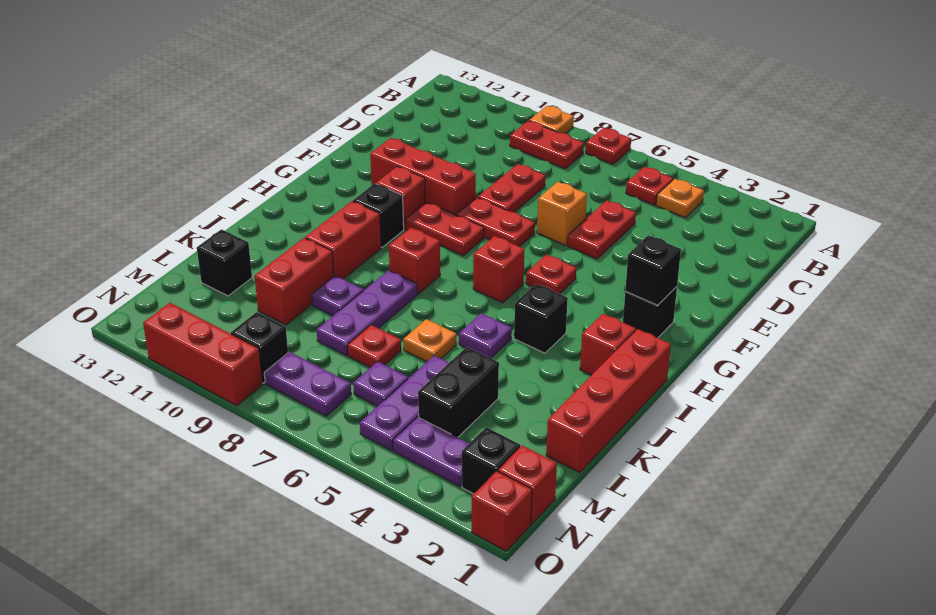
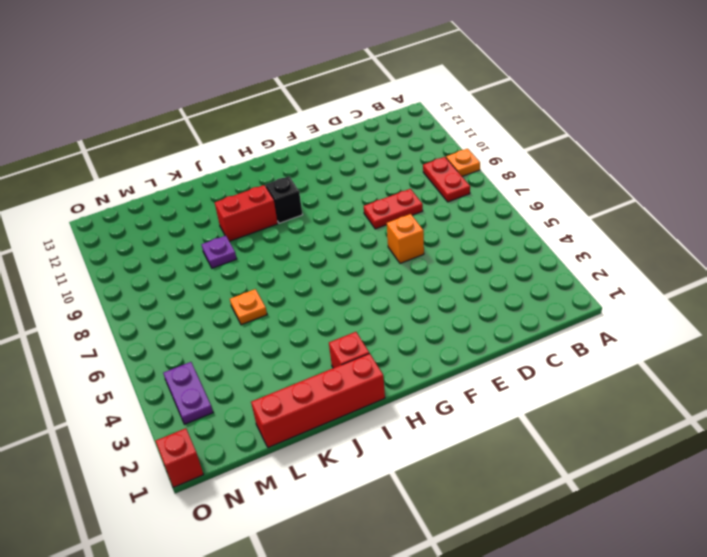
none -> red 1x1 plate [586,128,631,164]
none -> orange 1x1 plate [656,179,704,218]
none -> red 1x1 plate [626,167,673,205]
none -> red 1x2 plate [568,200,636,259]

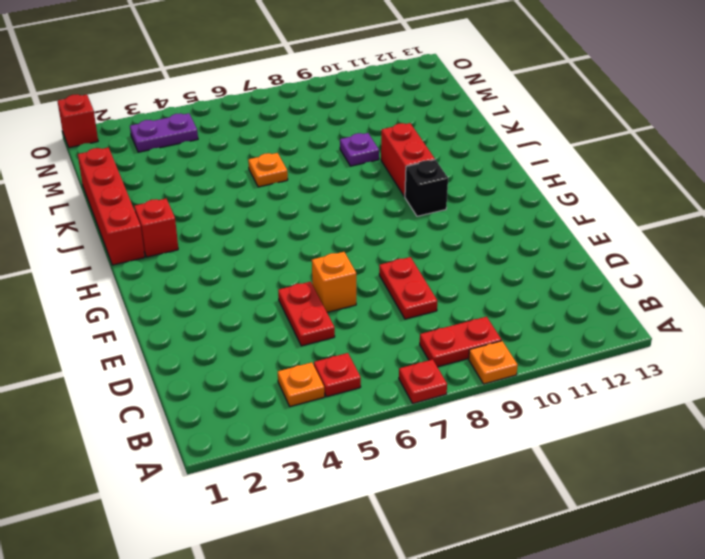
none -> red 1x2 plate [457,198,535,247]
none -> red 1x3 brick [370,138,476,215]
none -> black 1x1 brick [623,287,677,338]
none -> red 1x1 plate [526,255,576,294]

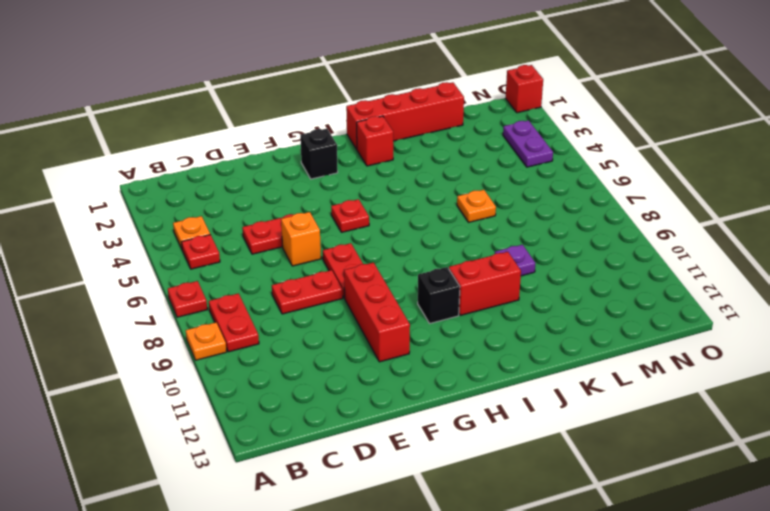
none -> red 1x2 plate [406,202,484,256]
none -> red 1x1 brick [376,166,425,229]
none -> red 1x1 brick [473,236,524,303]
none -> black 1x1 brick [514,284,568,353]

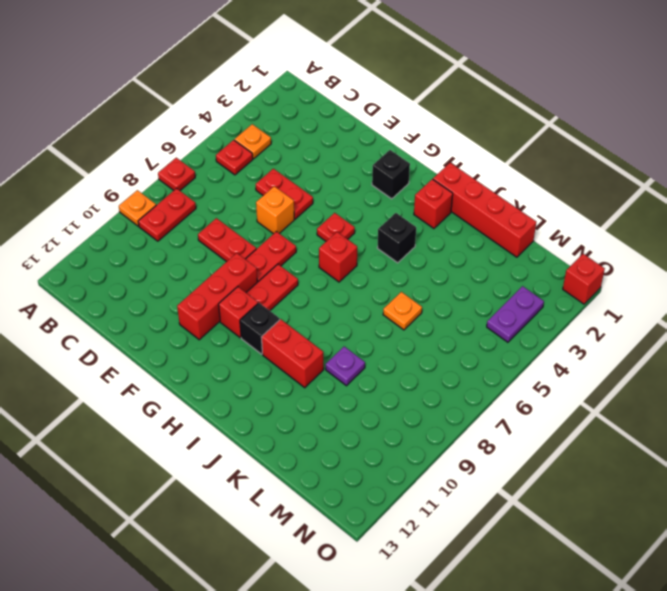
none -> red 1x1 brick [389,228,440,294]
none -> purple 1x1 plate [459,314,512,358]
none -> purple 1x3 plate [317,270,418,355]
none -> red 1x2 brick [255,238,334,325]

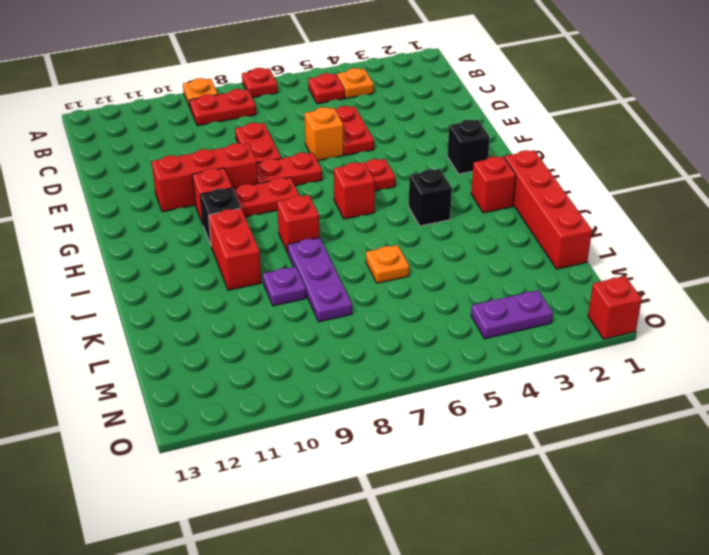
none -> purple 1x1 plate [459,314,512,358]
none -> red 1x2 brick [255,238,334,325]
none -> black 1x2 brick [418,347,499,437]
none -> purple 1x3 plate [360,356,449,450]

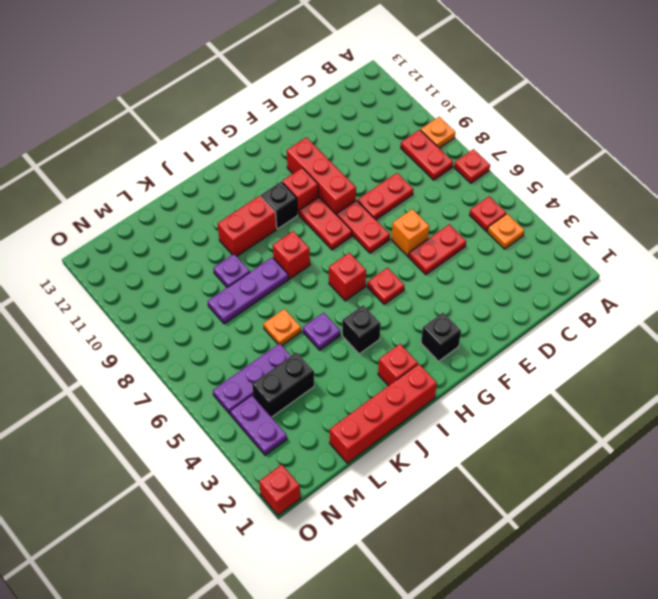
none -> red 1x2 brick [255,238,334,325]
none -> red 1x1 plate [347,325,401,368]
none -> black 1x1 brick [197,229,252,296]
none -> purple 1x1 plate [353,362,408,406]

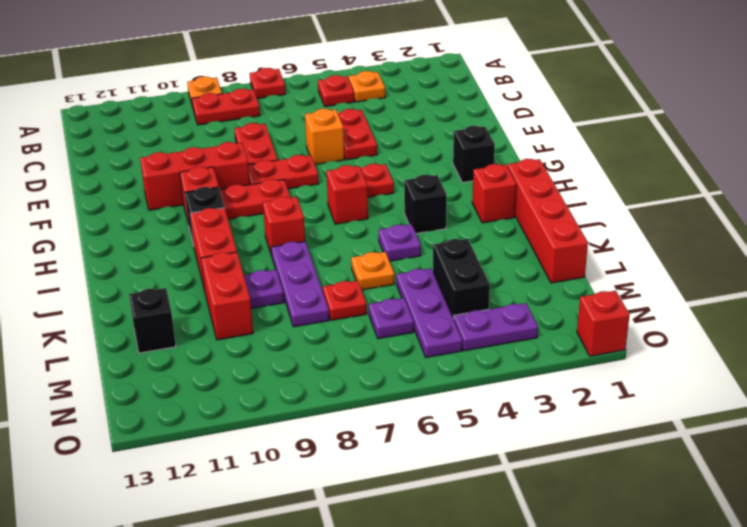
none -> red 1x1 brick [498,446,557,524]
none -> black 1x1 brick [462,427,520,494]
none -> purple 1x2 plate [264,352,351,416]
none -> black 1x1 brick [231,312,288,383]

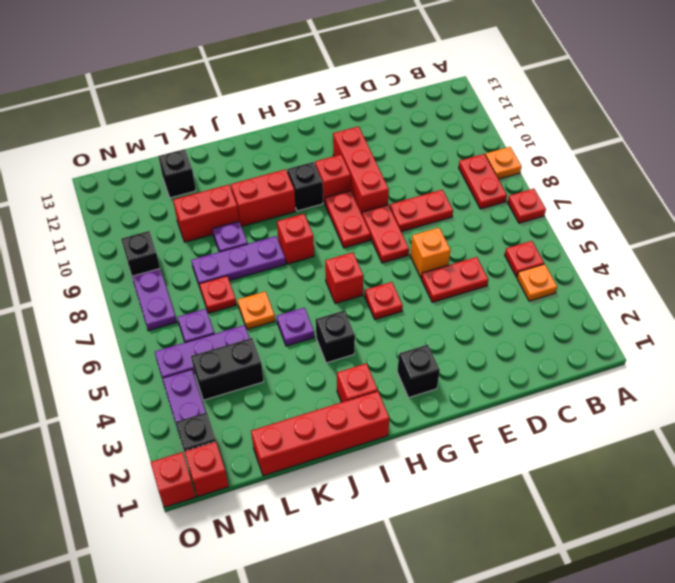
none -> red 1x3 brick [143,303,263,406]
none -> black 1x1 brick [625,235,681,305]

